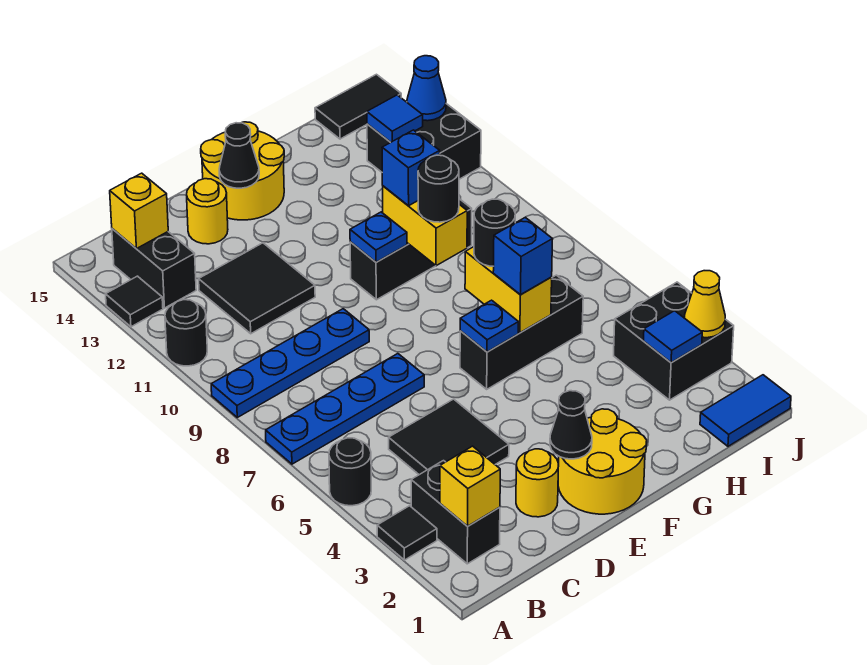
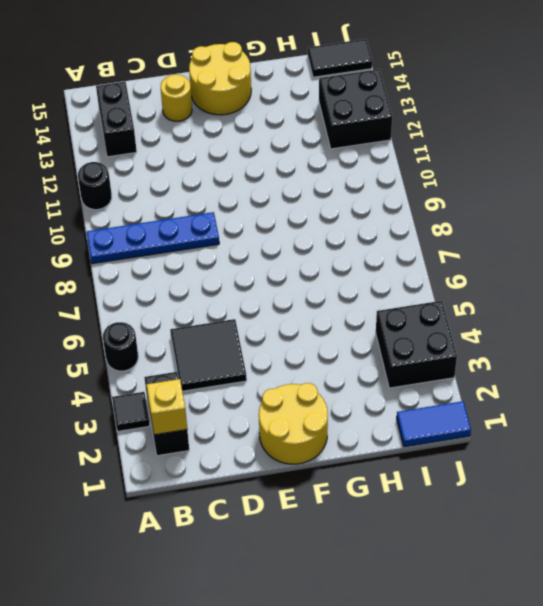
none -> blue 1x4 plate [266,354,424,464]
none -> black 1x1 tile [106,276,163,327]
none -> black 2x2 tile [199,243,315,334]
none -> yellow 1x1 round brick [516,449,559,517]

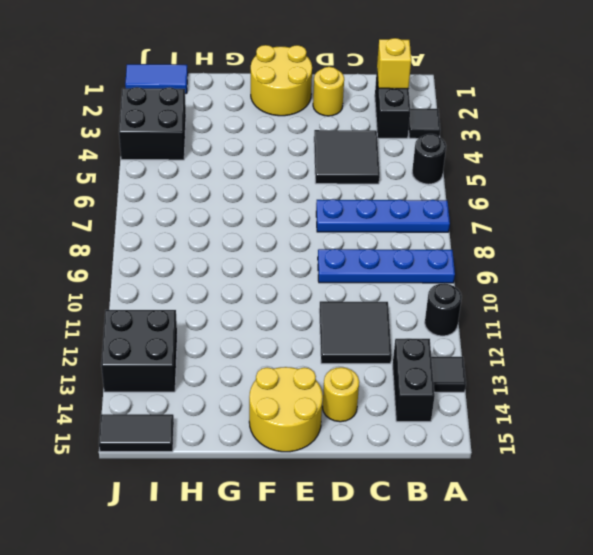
none -> black 1x3 brick [460,275,583,389]
none -> black 1x3 brick [350,199,472,300]
none -> yellow 1x1 brick [110,173,168,249]
none -> black 1x1 cone [550,391,592,459]

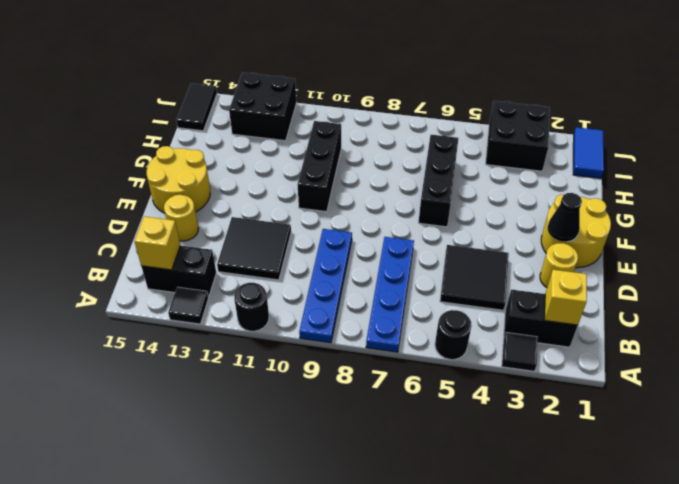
none -> black 1x1 cone [219,123,259,188]
none -> blue 1x1 plate [460,300,518,352]
none -> blue 1x1 plate [350,212,407,262]
none -> yellow 1x2 brick [465,247,552,333]

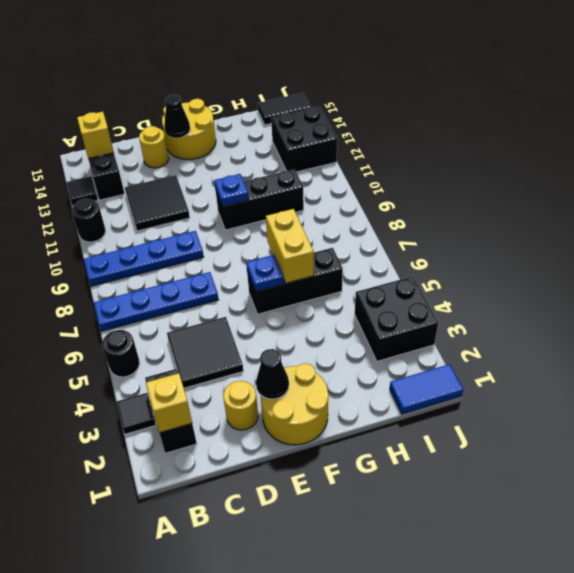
none -> yellow 1x2 brick [383,186,467,266]
none -> blue 1x1 tile [644,311,702,363]
none -> blue 1x1 tile [367,95,423,142]
none -> yellow 1x1 cone [685,271,725,338]

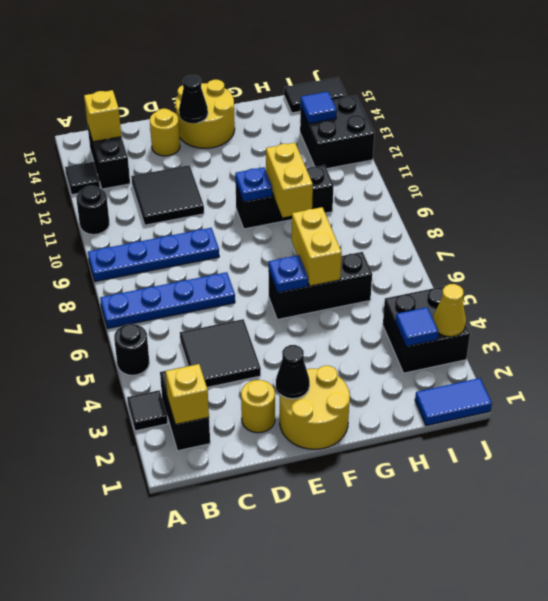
none -> blue 1x1 cone [407,56,446,121]
none -> blue 1x1 brick [493,217,553,295]
none -> black 1x1 round brick [474,199,515,266]
none -> black 1x1 round brick [418,155,459,222]

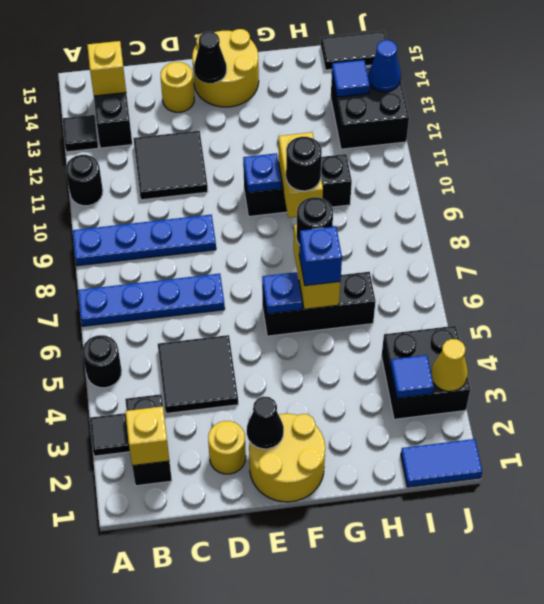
none -> blue 1x1 brick [382,130,440,206]

